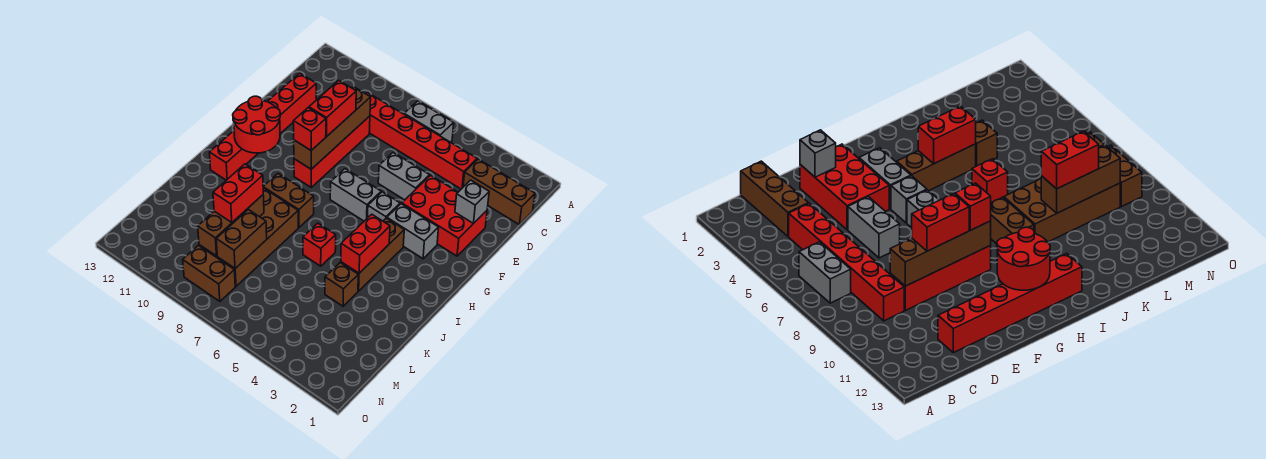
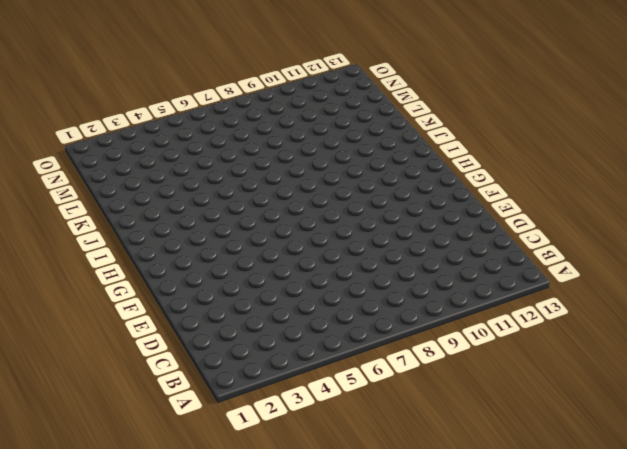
none -> grey 1x2 brick [404,101,454,142]
none -> brown 1x3 brick [463,159,535,224]
none -> red 1x6 brick [366,92,477,189]

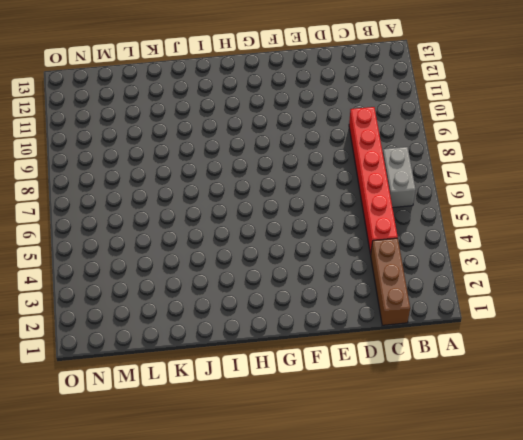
none -> red 1x4 brick [294,116,370,187]
none -> red 1x6 brick [209,73,316,180]
none -> red 2x3 brick [402,175,487,256]

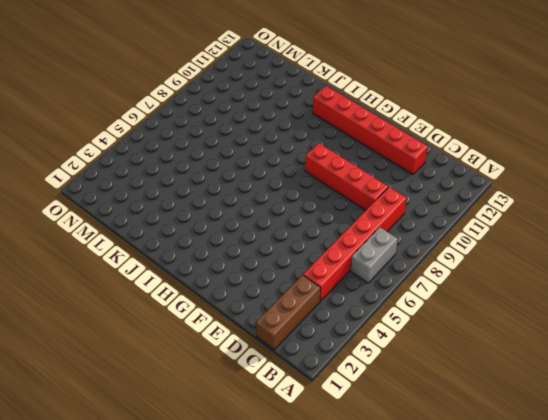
none -> red 2x3 brick [402,175,487,256]
none -> grey 1x2 brick [378,153,430,200]
none -> grey 1x2 brick [387,204,439,259]

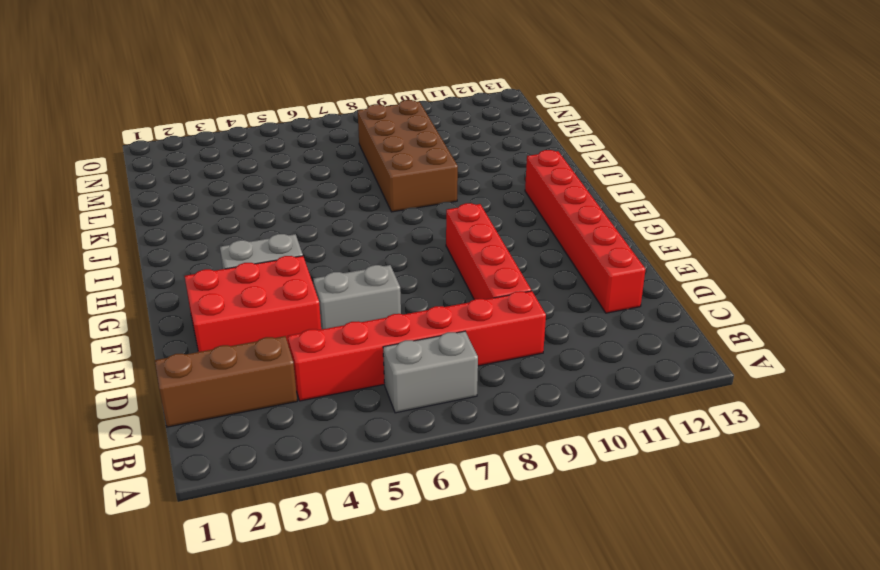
none -> grey 1x1 brick [368,192,400,221]
none -> grey 1x2 brick [330,169,381,221]
none -> brown 1x3 brick [341,218,404,291]

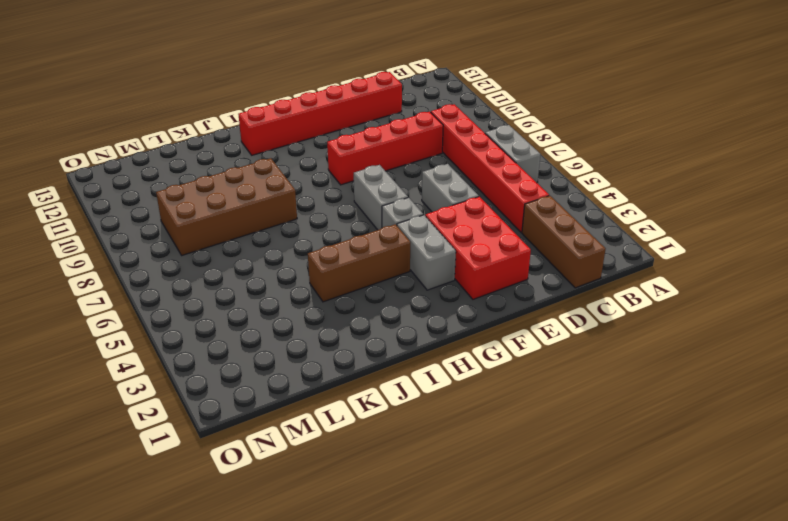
none -> brown 1x2 brick [263,174,314,227]
none -> red 1x1 brick [303,223,336,266]
none -> brown 1x1 brick [325,263,358,306]

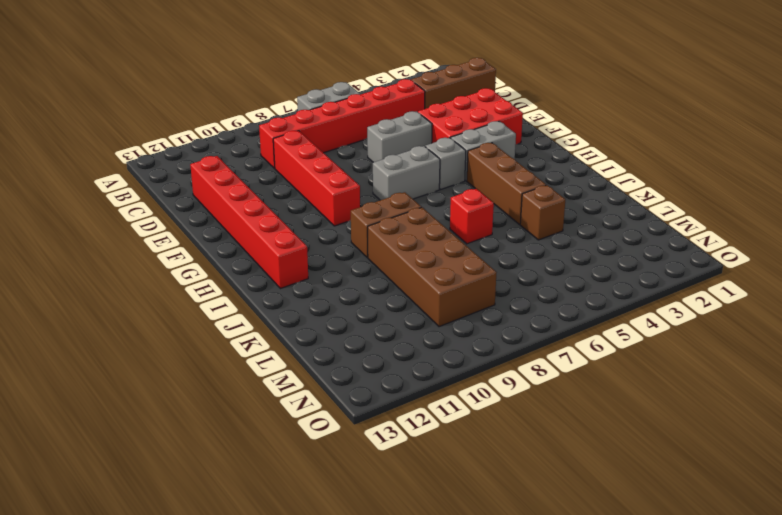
none -> brown 1x2 brick [183,245,235,301]
none -> brown 1x4 brick [294,86,371,169]
none -> grey 1x1 brick [455,180,489,223]

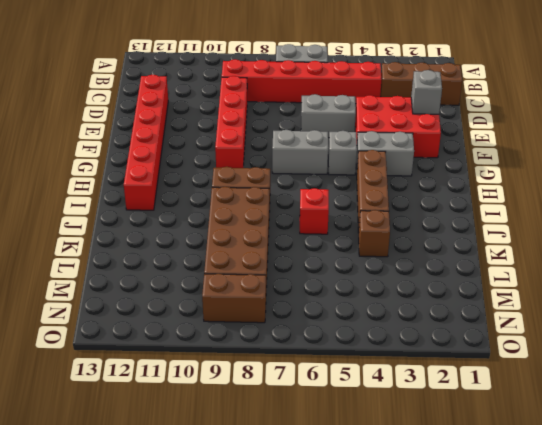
none -> brown 1x4 brick [294,86,371,169]
none -> red 2x2 round brick [233,96,280,153]
none -> red 1x2 brick [341,214,390,273]

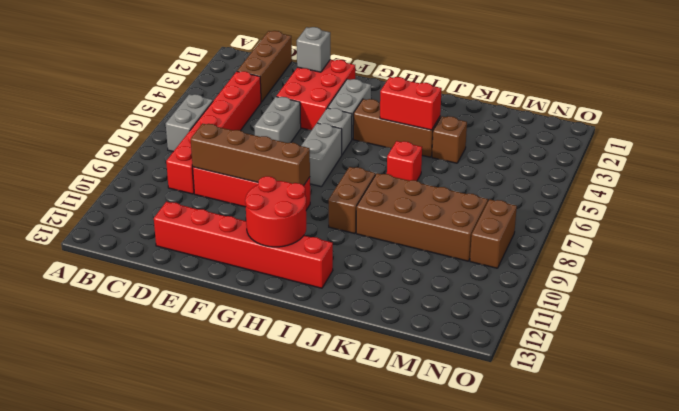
none -> brown 1x3 brick [198,195,264,256]
none -> brown 1x2 brick [216,210,267,268]
none -> red 1x2 brick [309,81,356,137]

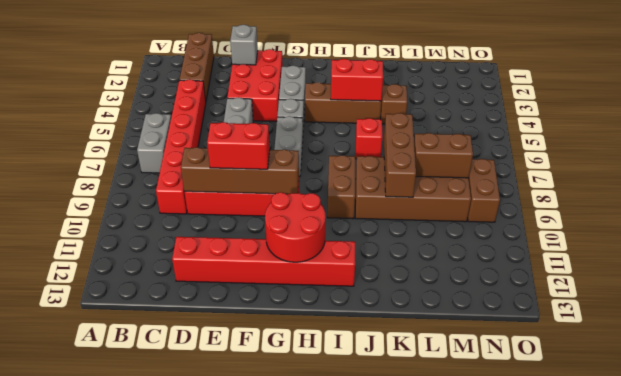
brown 1x3 brick [384,113,416,197] -> brown 1x3 brick turned to [198,195,264,256]
none -> red 1x1 brick [293,108,326,150]
none -> red 1x2 brick [213,164,263,223]

